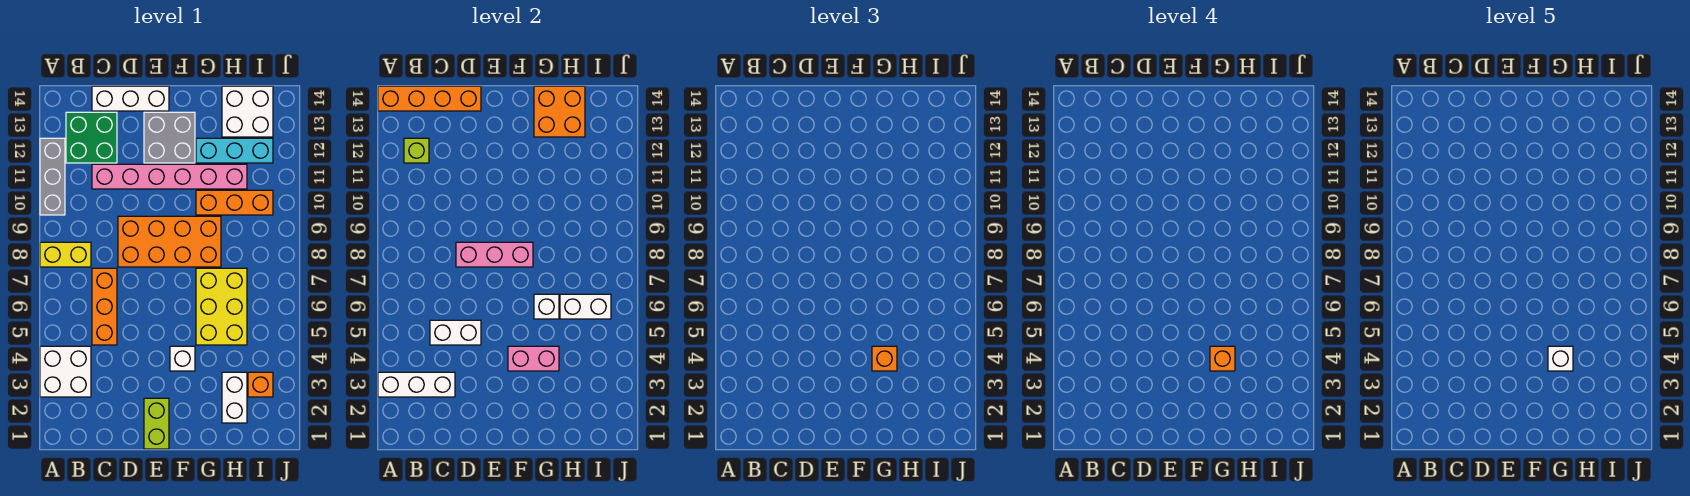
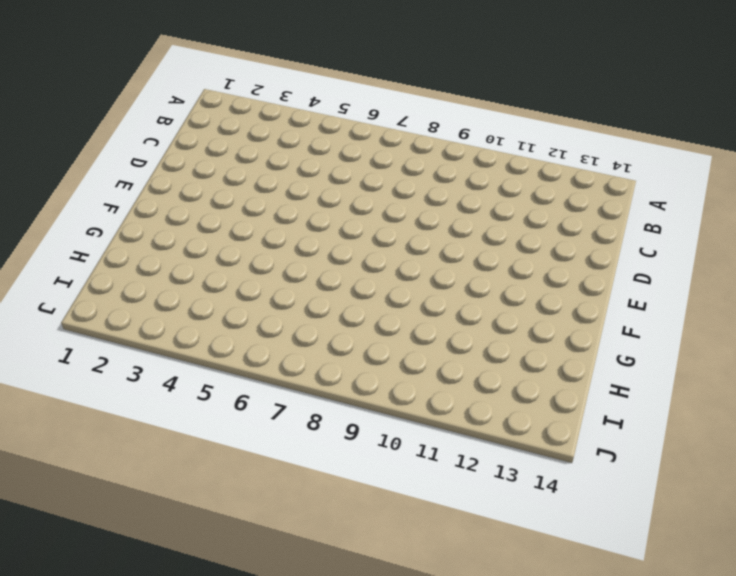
none -> white 2x2 brick [40,346,91,397]
none -> yellow 1x2 brick [40,242,91,267]
none -> grey 1x3 brick [40,138,65,215]

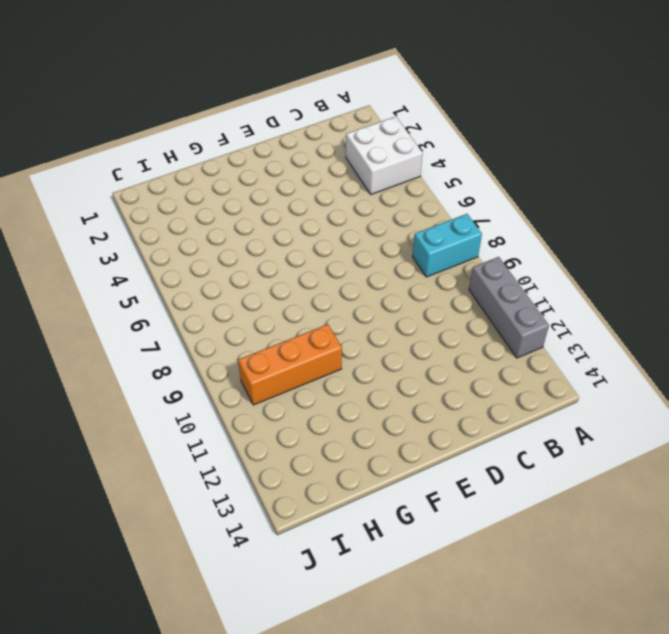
cyan 1x2 brick [413,214,482,277] -> yellow 1x2 brick [40,242,91,267]
none -> green 2x2 brick [66,112,117,163]
none -> orange 1x3 brick [92,268,117,345]
none -> pink 1x6 brick [92,164,247,189]

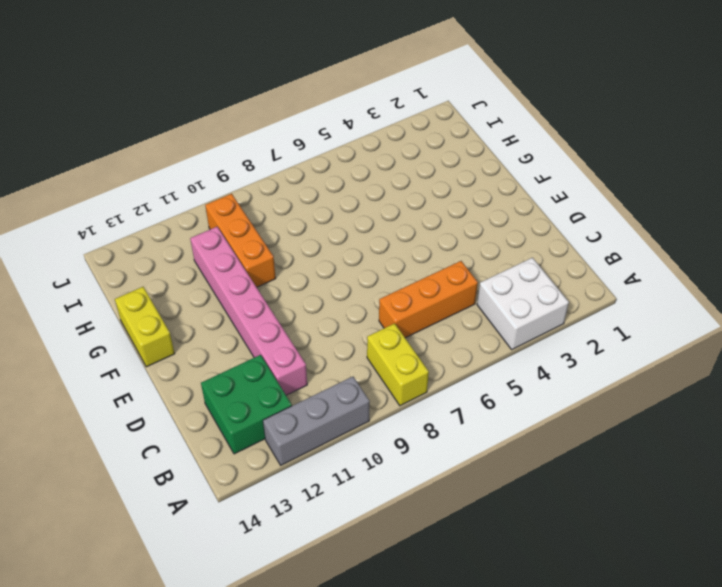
yellow 1x2 brick [115,287,175,367] -> none
none -> white 1x3 brick [92,86,169,111]
none -> orange 2x4 brick [118,216,221,267]
none -> lime 1x2 brick [144,398,169,449]

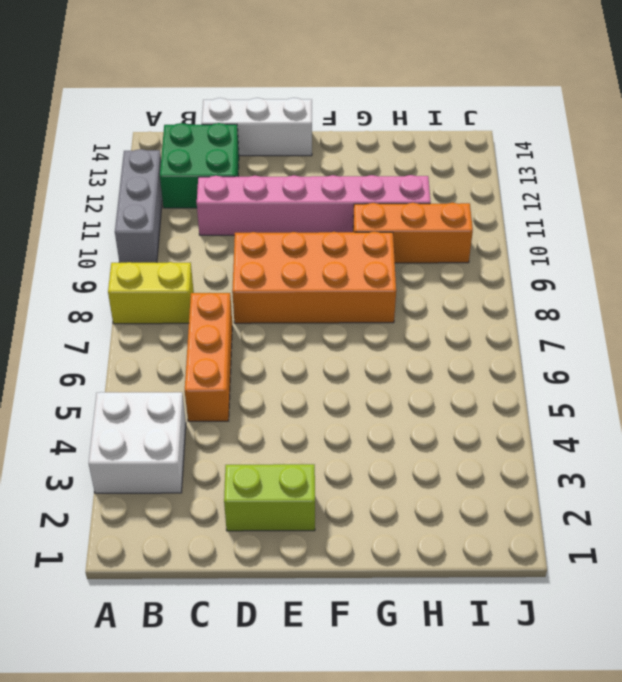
lime 1x2 brick [224,464,315,531] -> lime 1x2 brick turned to [144,398,169,449]
none -> grey 2x2 brick [144,112,195,163]
none -> white 1x1 brick [170,346,195,371]
none -> yellow 2x3 brick [196,268,247,345]

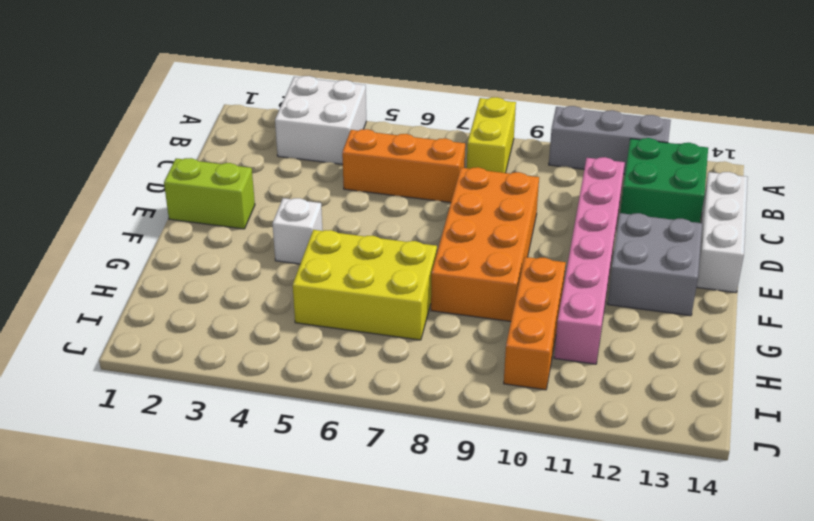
none -> cyan 1x3 brick [196,138,273,163]
none -> white 1x2 brick [222,372,247,423]
none -> white 2x2 brick [222,86,273,137]

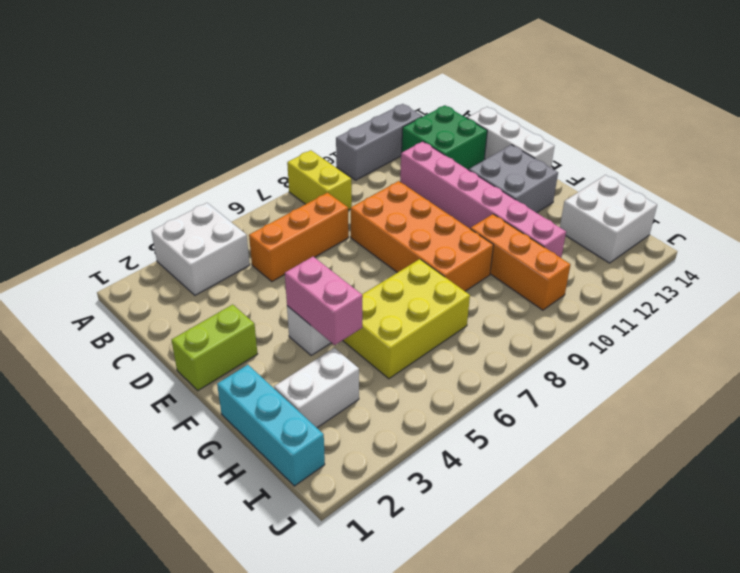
cyan 1x3 brick [217,365,325,486] -> cyan 1x3 brick moved to [196,138,273,163]
none -> orange 1x1 brick [248,372,273,397]
none -> white 1x3 brick [378,372,455,397]
none -> orange 1x4 brick [378,86,481,111]

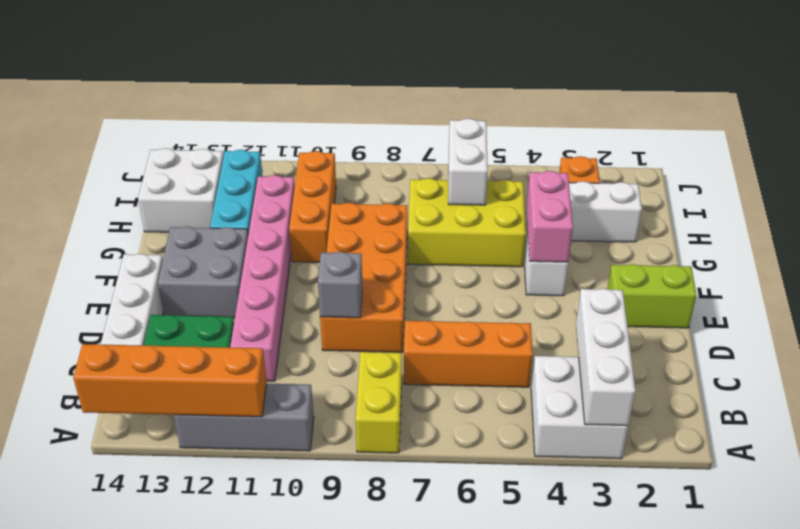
orange 1x4 brick [73,344,267,417] -> orange 1x4 brick turned to [378,86,481,111]
grey 1x1 brick [318,252,362,318] -> none
none -> lime 1x1 brick [404,138,429,163]
none -> white 1x2 brick [430,320,481,345]
none -> pink 1x3 brick [456,242,533,267]

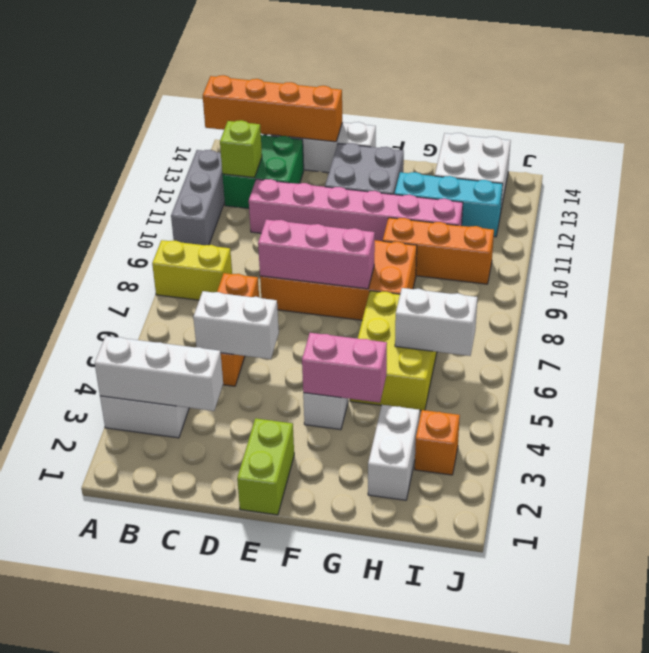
none -> white 1x1 brick [534,294,559,319]
none -> orange 2x2 brick [534,86,585,137]
none -> orange 1x1 brick [872,346,897,371]

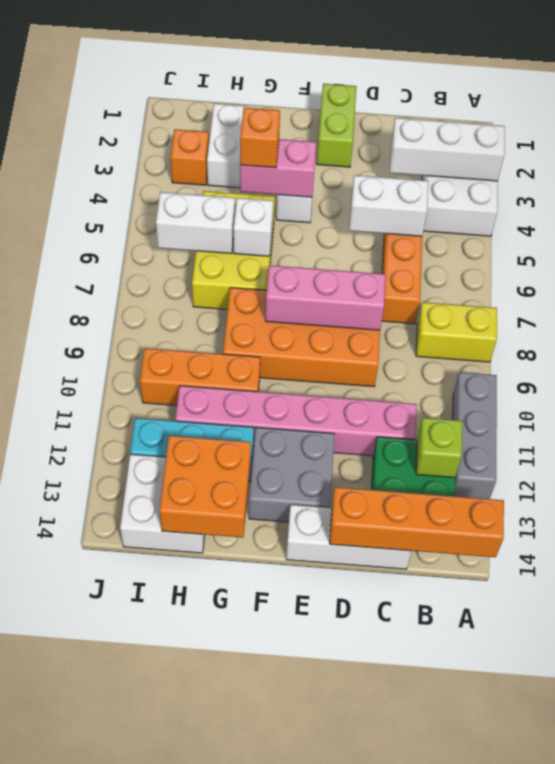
none -> orange 1x1 brick [1210,346,1235,371]
none -> white 1x1 brick [1548,346,1573,371]

